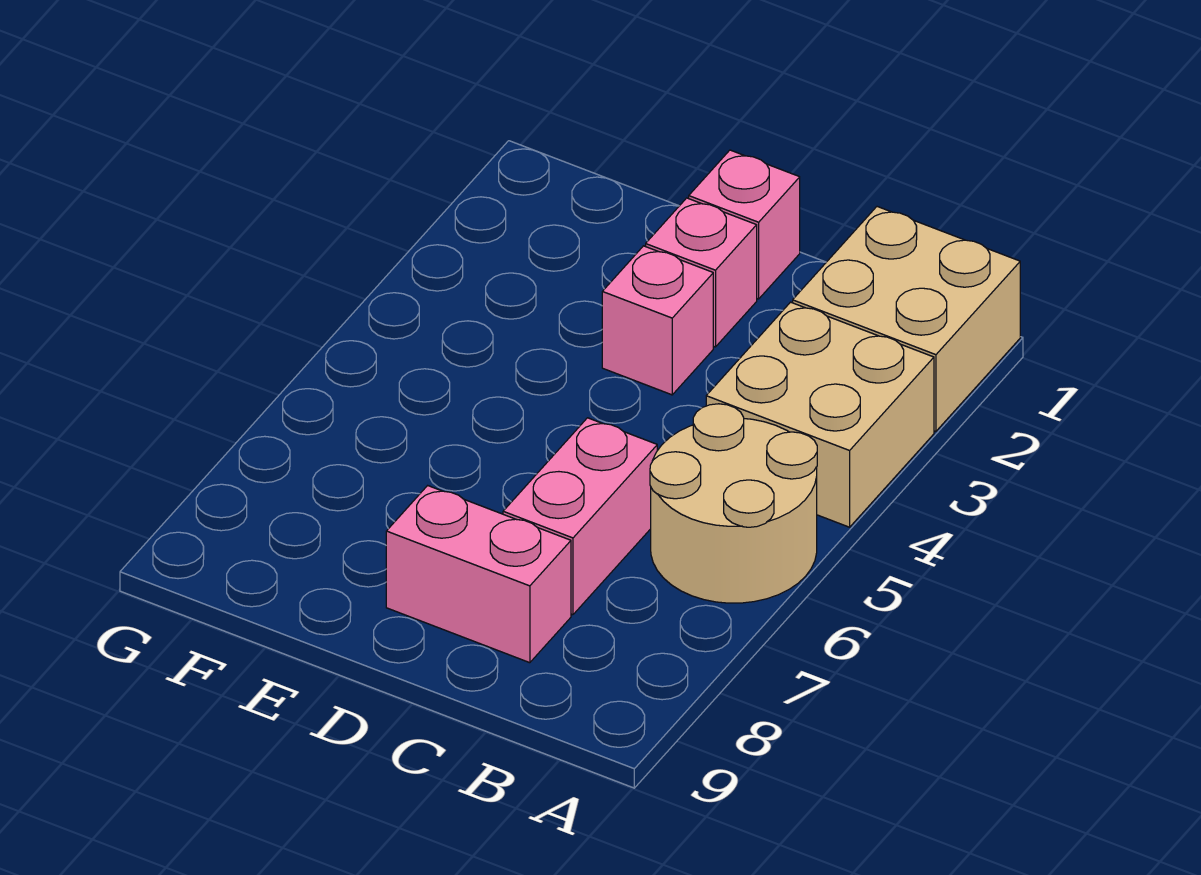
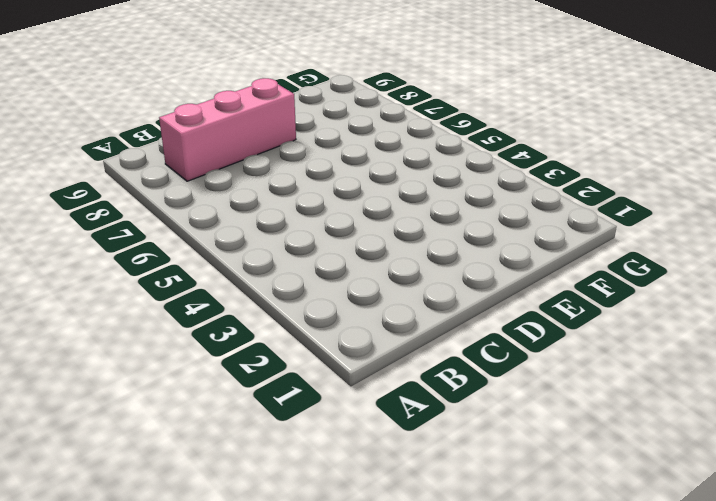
pink 1x3 brick [159,78,296,181] -> pink 1x2 brick [386,486,571,663]
none -> tan 2x2 brick [793,207,1020,431]
none -> tan 2x2 brick [706,302,934,527]

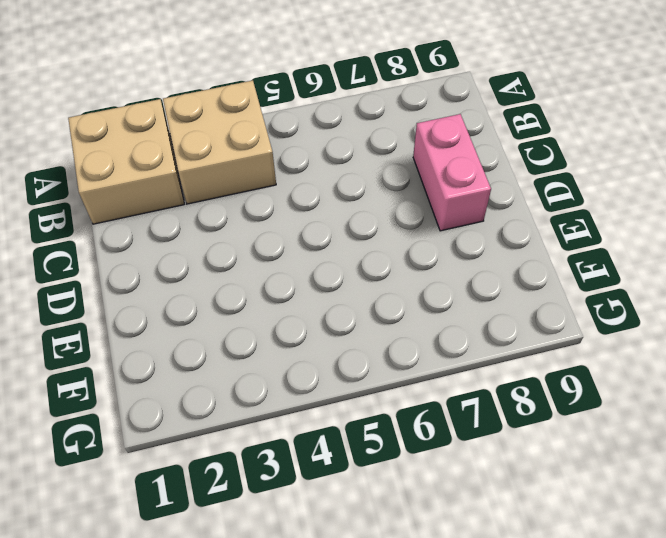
none -> tan 2x2 round brick [650,404,817,603]
none -> pink 1x2 brick [503,418,657,615]

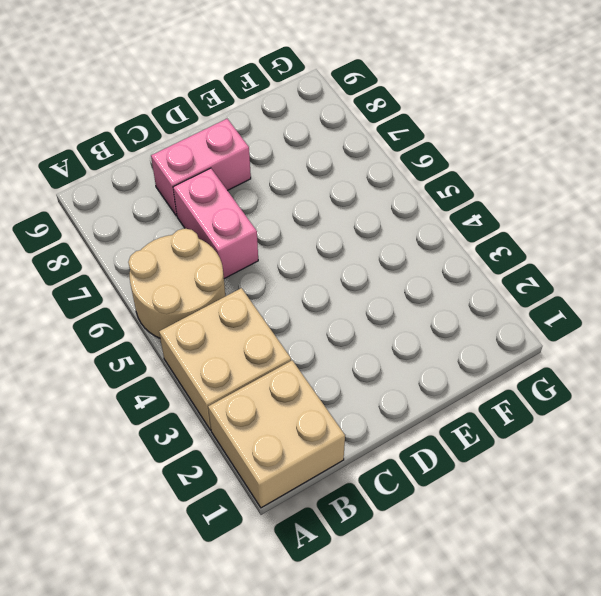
none -> pink 1x1 brick [689,150,800,299]
none -> pink 1x1 brick [646,198,757,347]

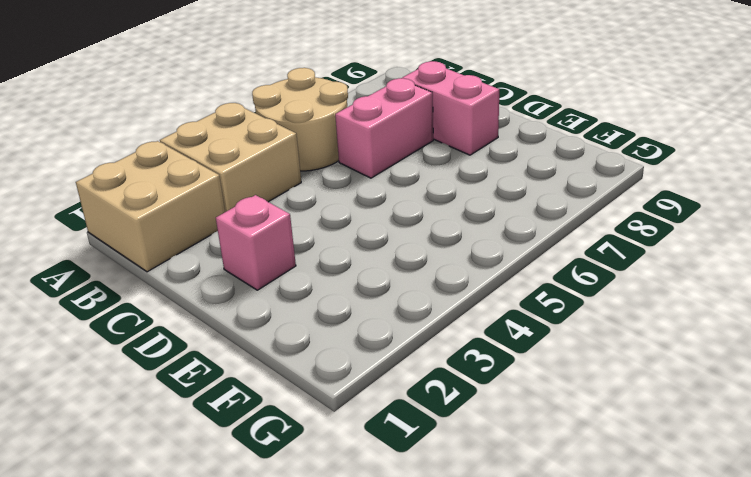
none -> pink 1x1 brick [689,150,800,299]
none -> pink 1x1 brick [602,246,713,395]

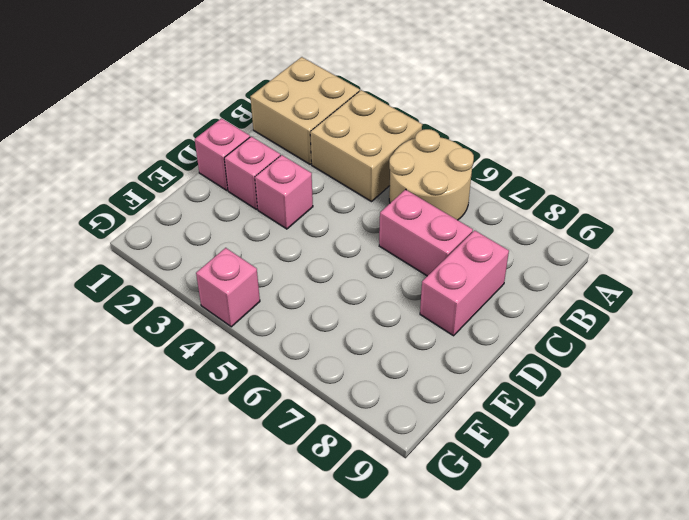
pink 1x1 brick [196,248,260,327] -> none

